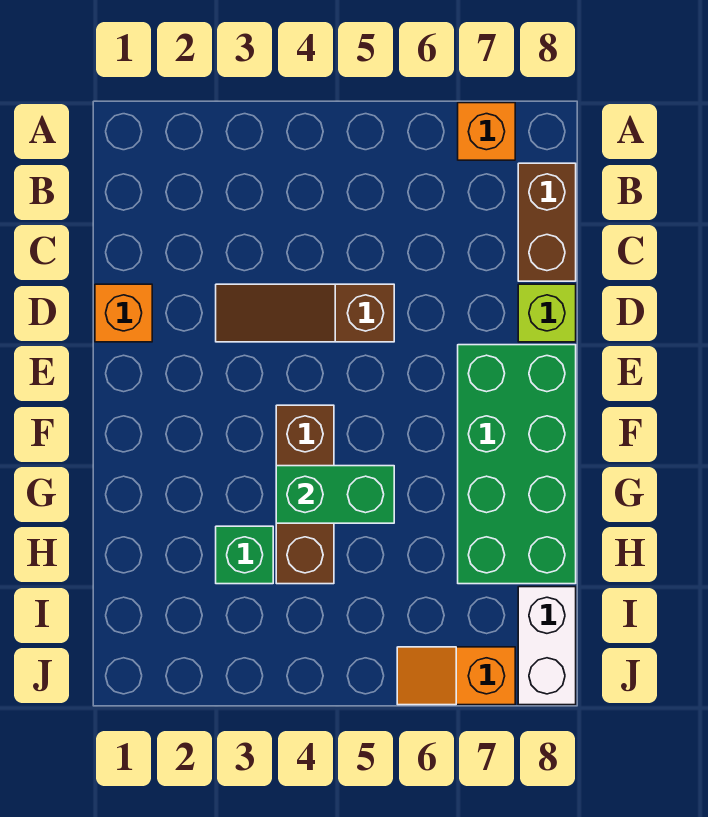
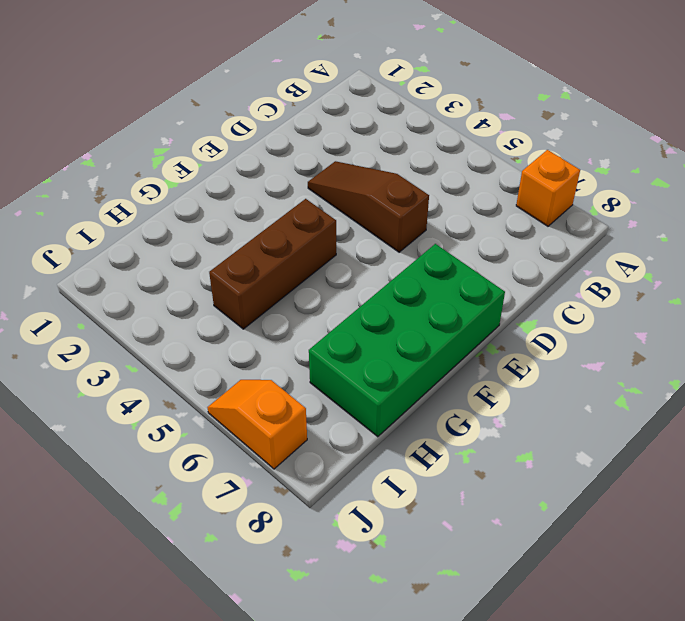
none -> brown 1x2 brick [518,163,576,281]
none -> orange 1x1 brick [95,284,152,342]

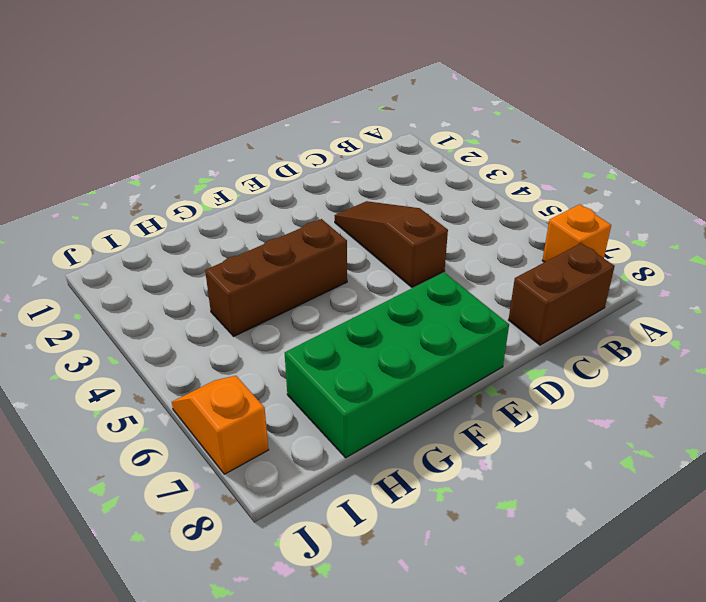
none -> orange 1x1 brick [95,284,152,342]
none -> lime 1x1 brick [518,284,576,342]

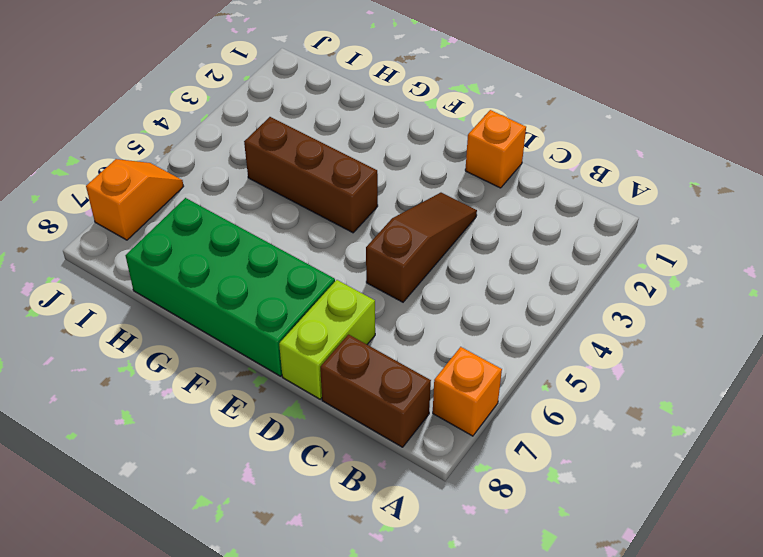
lime 1x2 brick [279,280,375,399] -> lime 1x1 brick [518,284,576,342]
none -> green 1x1 brick [216,526,273,584]
none -> white 1x2 brick [518,587,576,705]

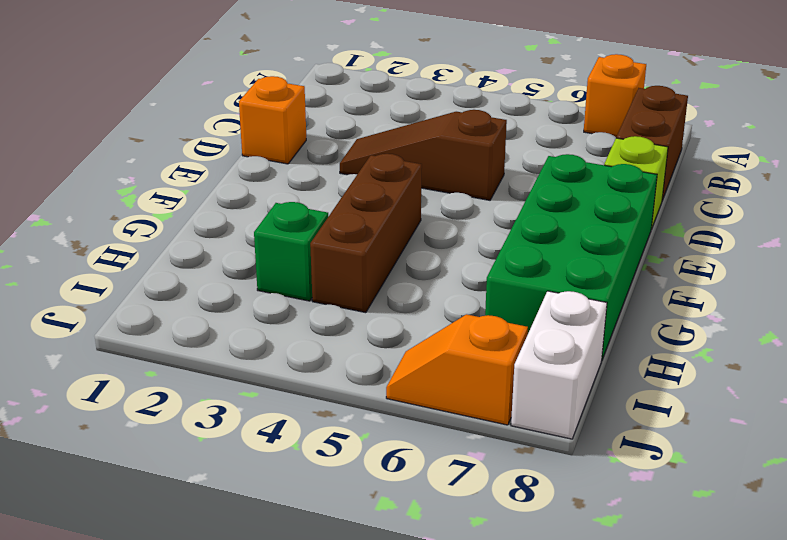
none -> green 1x2 brick [276,466,394,523]

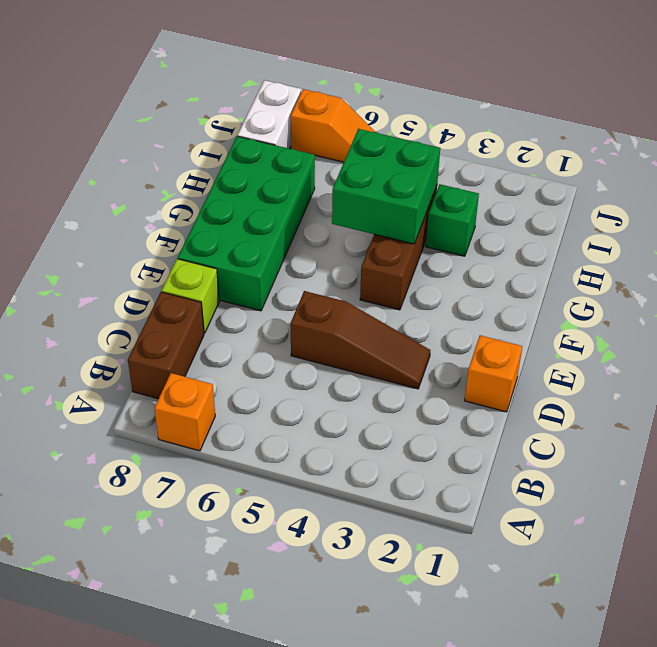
green 2x2 brick [332,129,440,244] -> green 1x2 brick [276,466,394,523]

